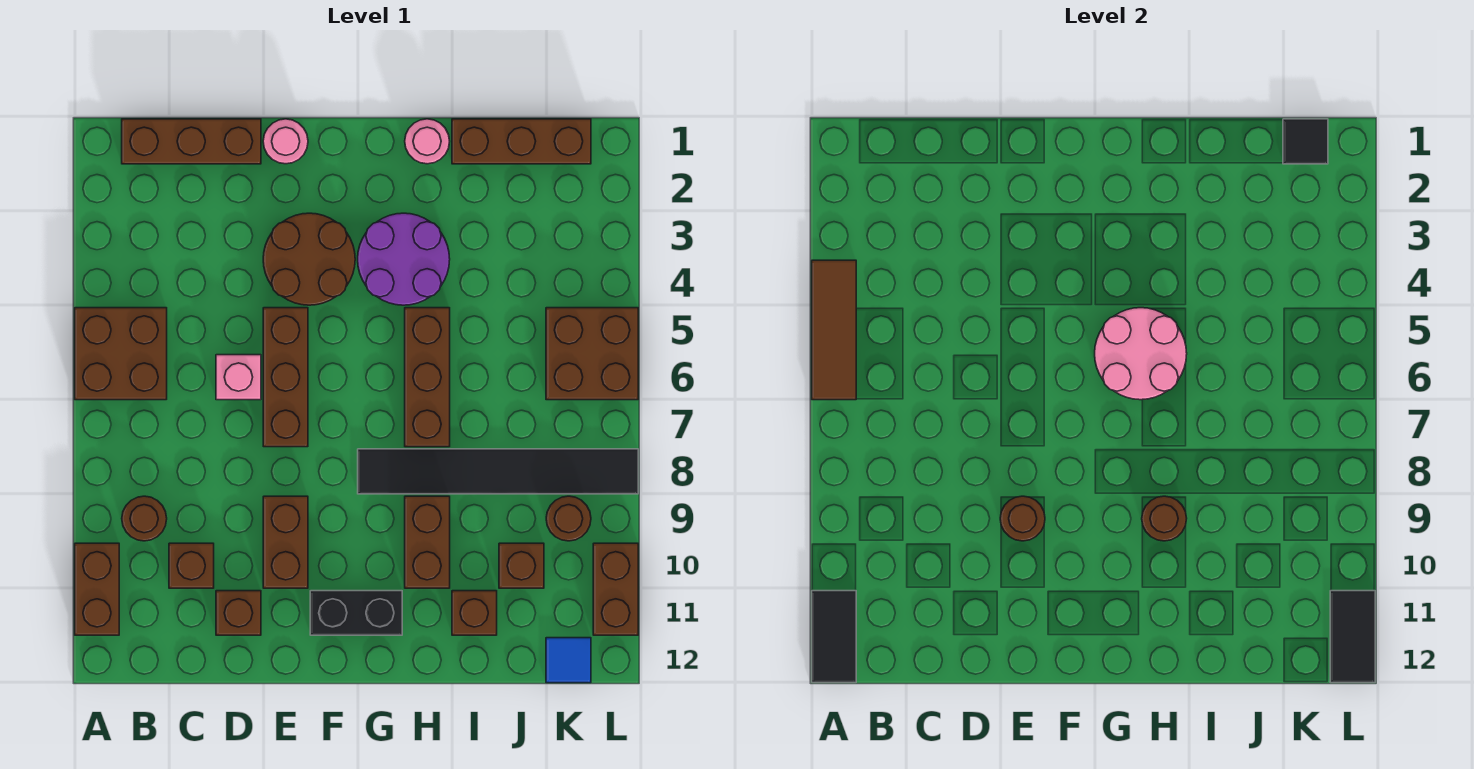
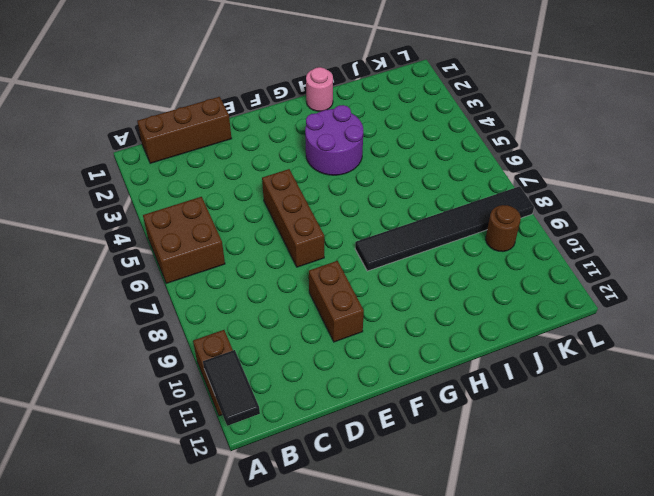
none -> brown 1x1 round brick [122,496,167,541]
none -> brown 1x1 brick [169,543,214,588]
none -> pink 1x1 brick [216,355,261,400]
none -> brown 1x1 brick [216,591,261,635]

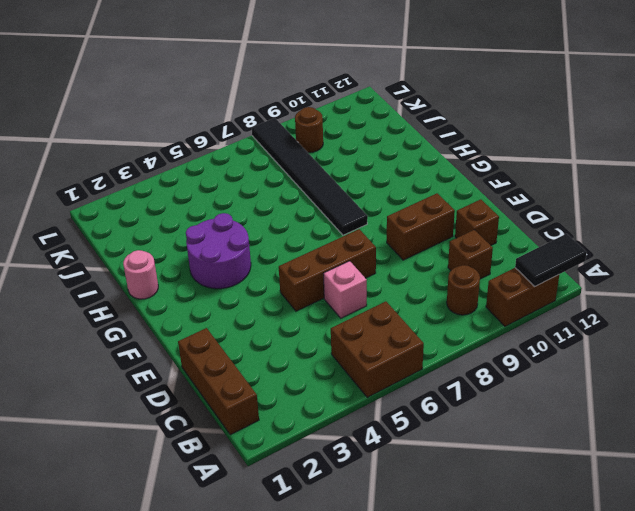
none -> pink 1x1 round brick [263,119,308,164]
none -> brown 2x2 round brick [263,213,355,305]
none -> black 1x2 brick [310,591,402,635]
none -> brown 1x3 brick [405,308,450,447]

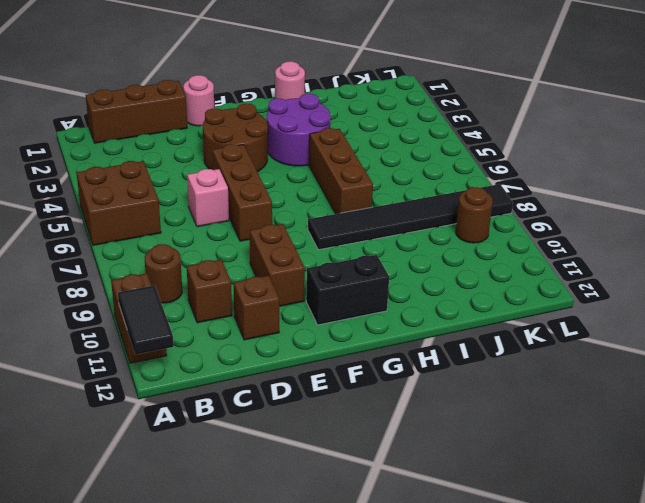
none -> brown 1x2 brick [405,496,450,588]
none -> brown 1x3 brick [452,119,591,164]
none -> brown 1x1 brick [452,591,497,635]
none -> brown 1x1 brick [499,543,544,588]

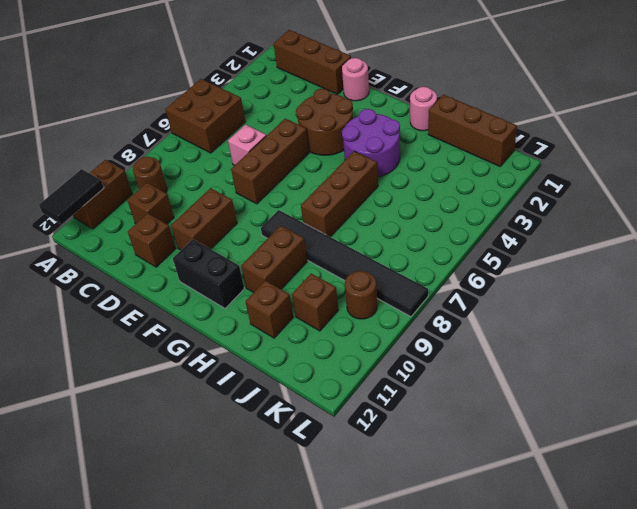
none -> brown 2x2 brick [546,308,638,400]
none -> blue 1x1 tile [546,638,591,683]
none -> brown 1x2 brick [593,543,638,635]
none -> brown 1x3 tile [812,260,856,400]

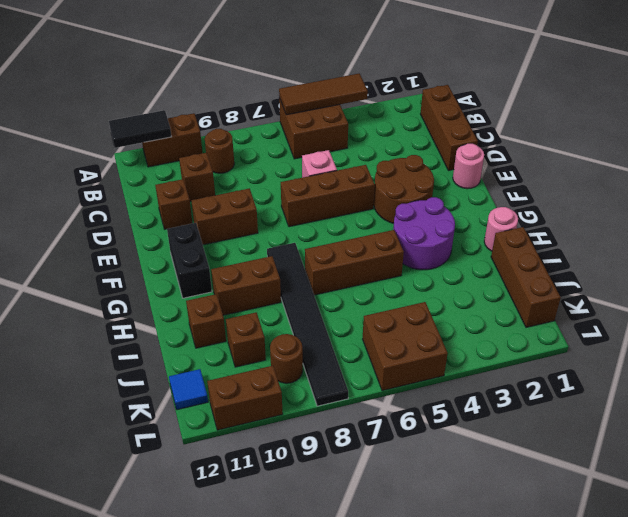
none -> brown 1x1 round brick [1000,496,1045,541]
none -> pink 2x2 round brick [1095,308,1187,400]
none -> brown 1x1 round brick [1142,496,1187,541]
none -> black 1x1 tile [1283,119,1328,164]

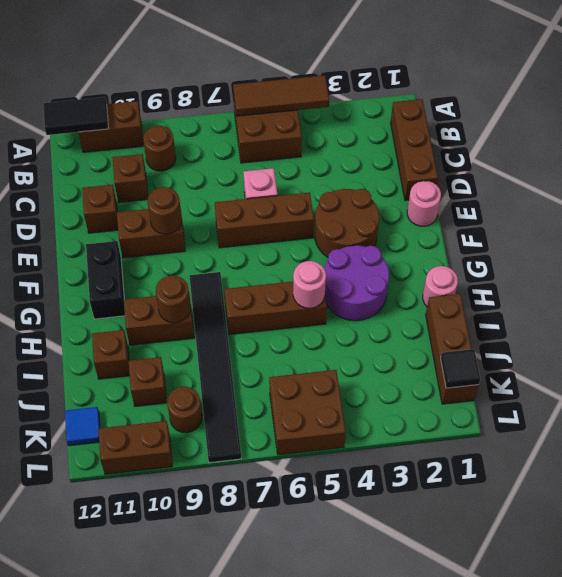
pink 1x1 round brick [293,261,326,308] -> pink 2x2 round brick [1095,308,1187,400]
none -> black 1x2 tile [1330,591,1375,683]

